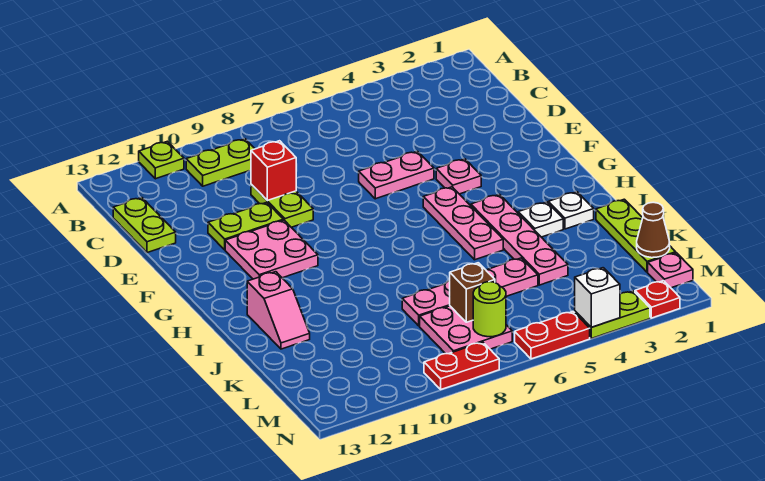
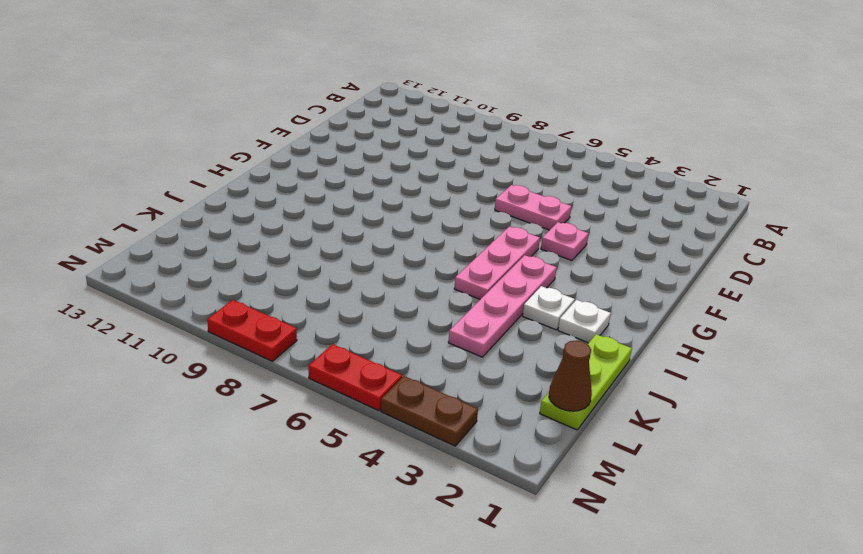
brown 1x2 plate [381,376,478,446] -> lime 1x2 plate [575,291,650,338]
none -> lime 1x1 plate [139,141,184,179]
none -> lime 1x2 plate [186,139,255,186]
none -> lime 1x2 plate [113,198,176,253]

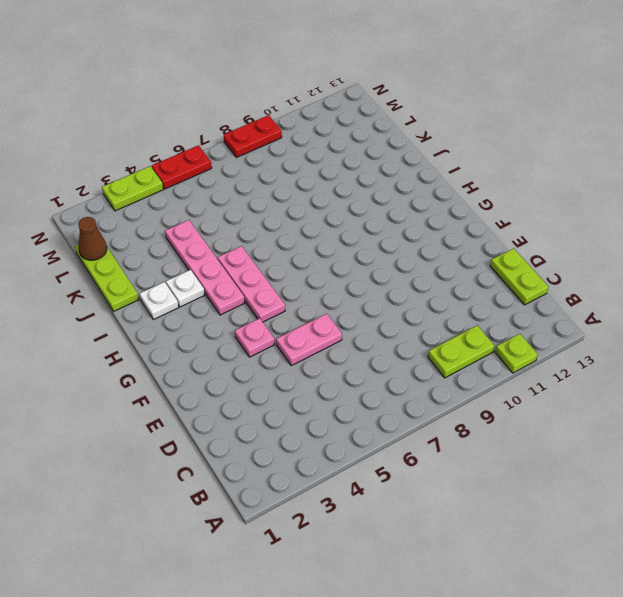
none -> lime 1x2 plate [251,184,313,227]
none -> lime 1x2 plate [208,202,283,250]
none -> pink 2x2 plate [225,220,318,279]

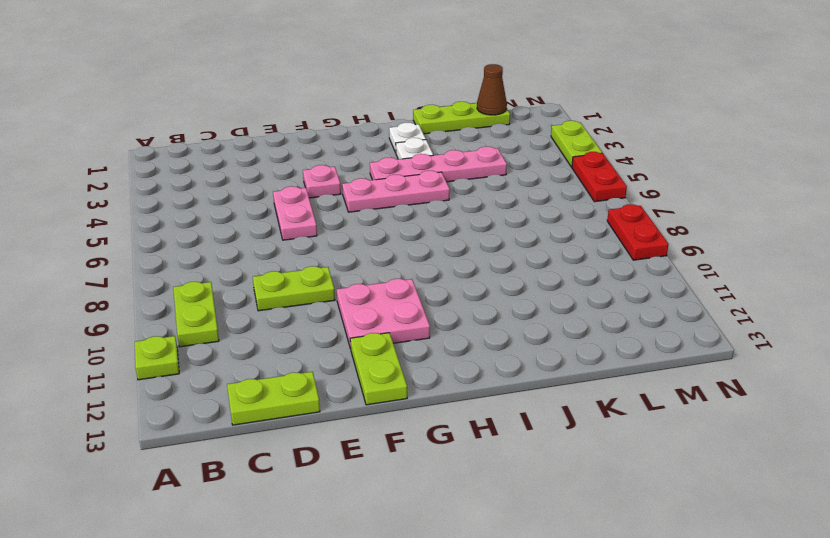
lime 1x2 plate [350,333,407,405] -> lime 1x2 plate moved to [208,202,283,250]
none -> pink 1x2 slope [247,272,310,349]
none -> pink 1x4 plate [402,258,538,326]
none -> pink 2x2 plate [420,306,512,354]

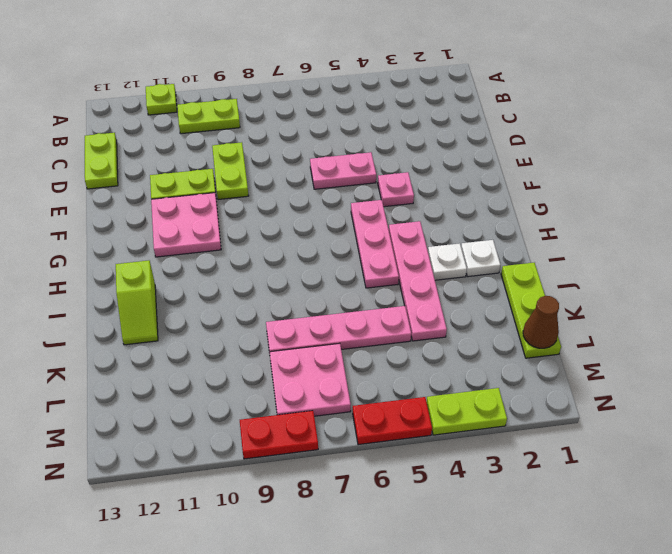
lime 1x2 slope [116,260,158,345] -> pink 1x2 slope [247,272,310,349]
none -> pink 1x1 plate [648,253,693,288]
none -> red 1x1 plate [635,281,680,318]
none -> red 1x1 brick [251,141,296,201]

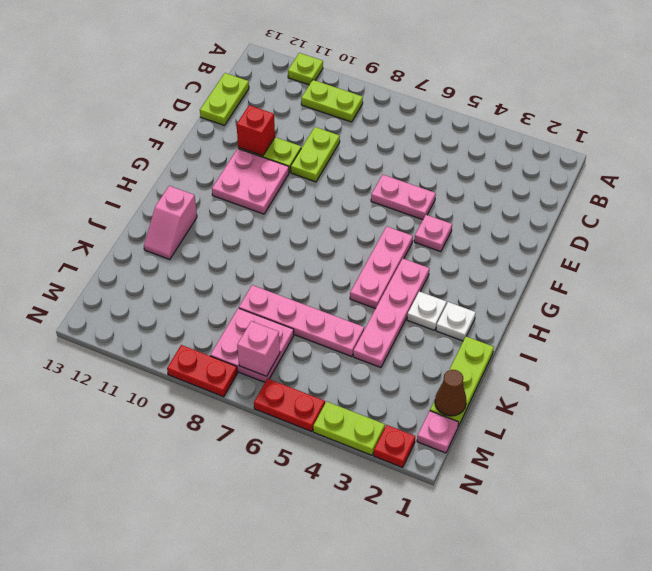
red 1x1 brick [237,105,275,156] -> red 1x1 brick moved to [251,141,296,201]
pink 1x1 brick [237,321,280,376] -> lime 1x1 round brick [473,282,506,337]
none -> brown 1x1 brick [450,263,495,322]
none -> white 1x1 brick [575,268,620,327]

